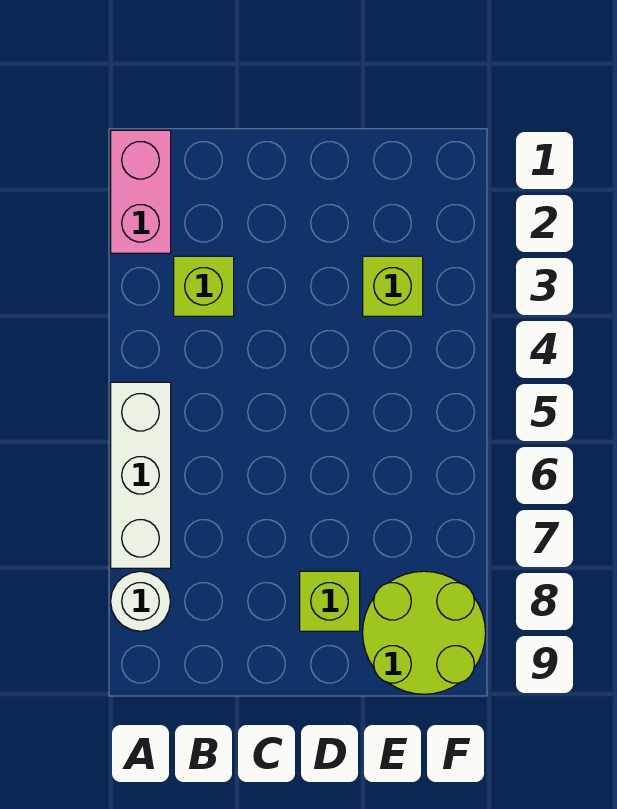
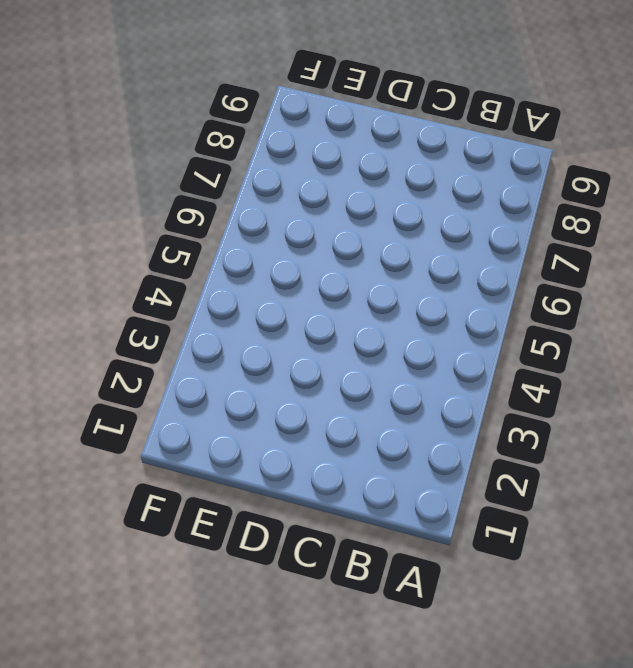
none -> pink 1x2 brick [111,130,171,253]
none -> white 1x3 brick [111,382,171,568]

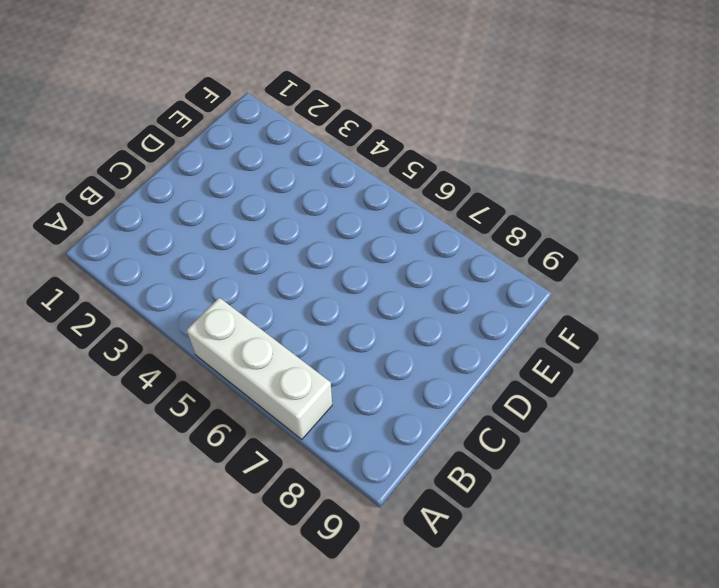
none -> pink 1x2 brick [111,130,171,253]
none -> white 1x1 round brick [111,571,170,631]

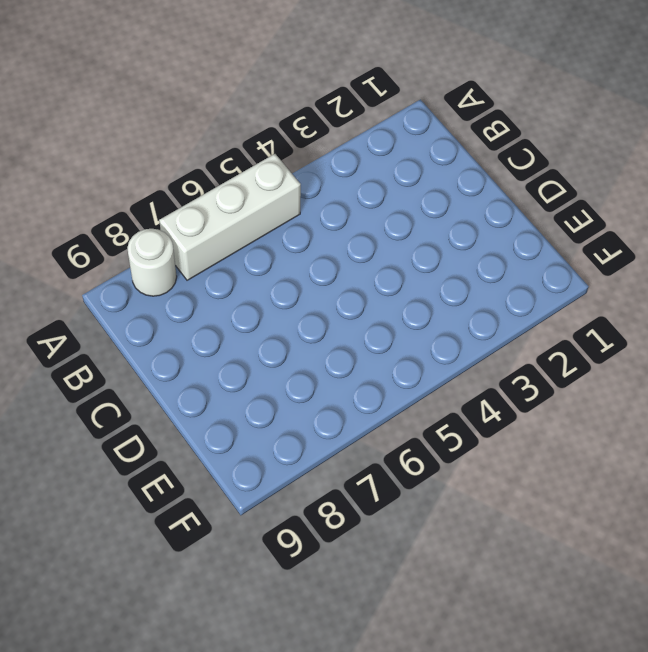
none -> pink 1x2 brick [111,130,171,253]
none -> lime 1x1 brick [174,256,234,316]

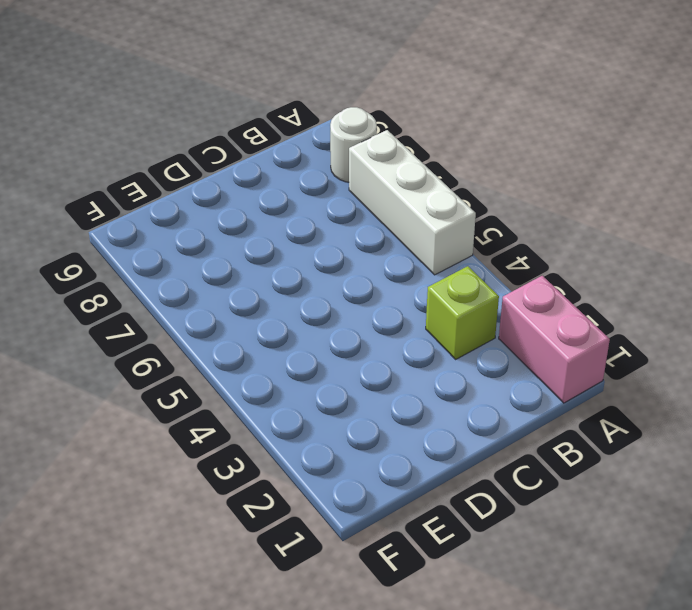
none -> lime 1x1 brick [300,571,360,631]
none -> lime 1x1 brick [363,256,423,316]

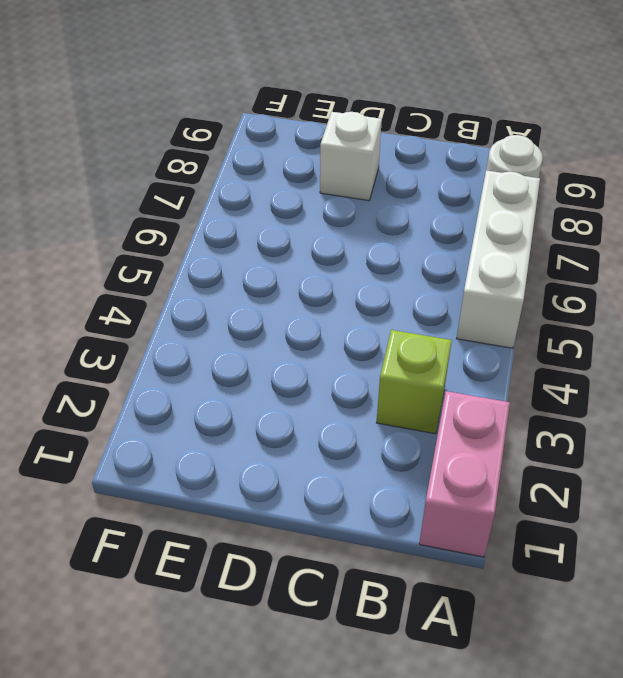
white 1x1 brick [320,112,382,201] -> lime 1x1 brick [300,571,360,631]
none -> lime 1x1 brick [363,256,423,316]
none -> lime 2x2 round brick [363,571,486,694]

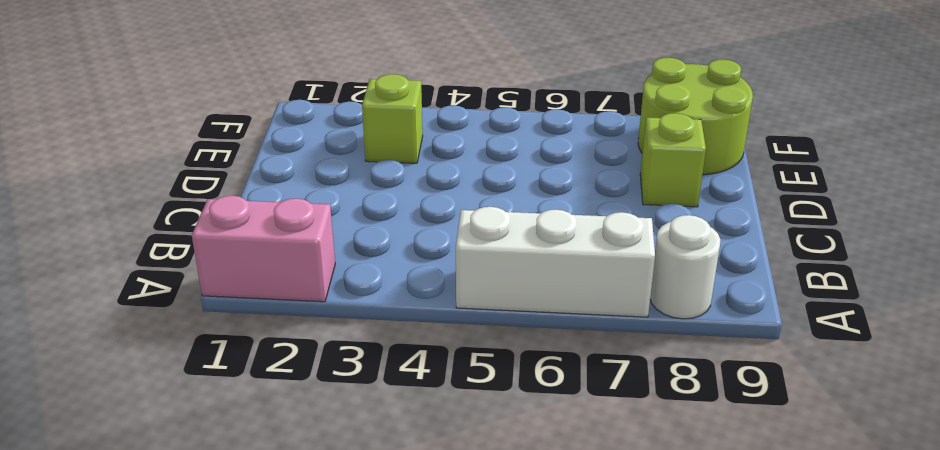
none -> lime 1x1 brick [174,256,234,316]

